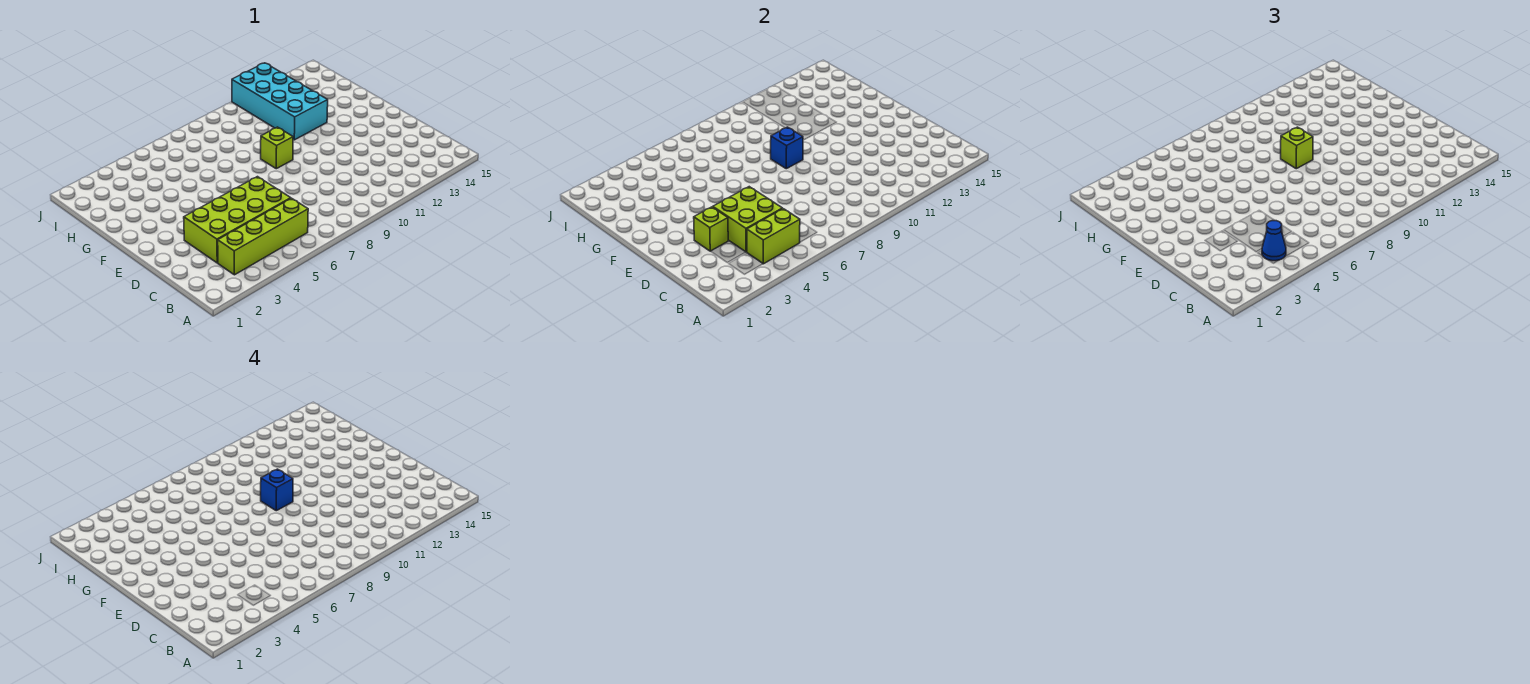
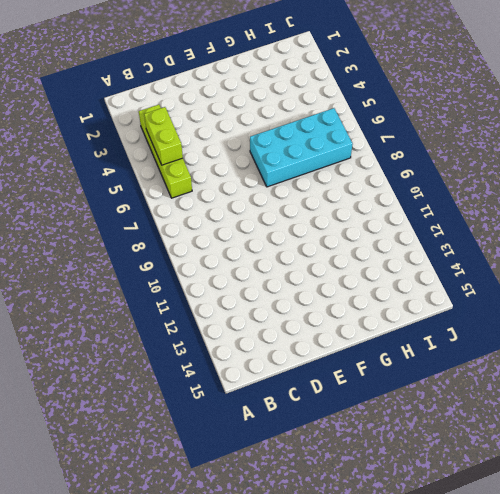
cyan 2x4 brick [250,108,352,187] -> cyan 2x4 brick moved to [232,63,328,140]
none -> lime 2x4 brick [184,177,291,263]
none -> lime 1x1 brick [261,127,293,169]

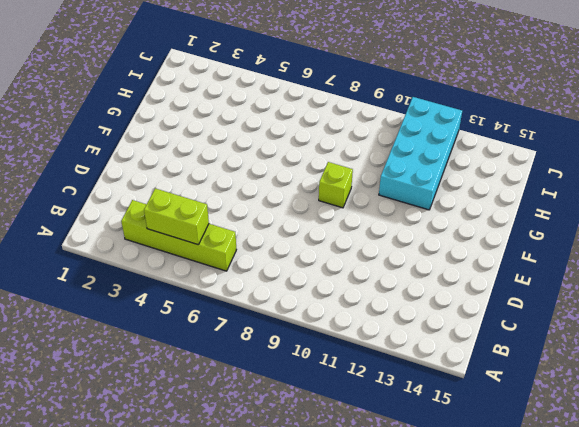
none -> lime 2x4 brick [184,177,291,263]
none -> lime 2x2 brick [713,187,782,252]

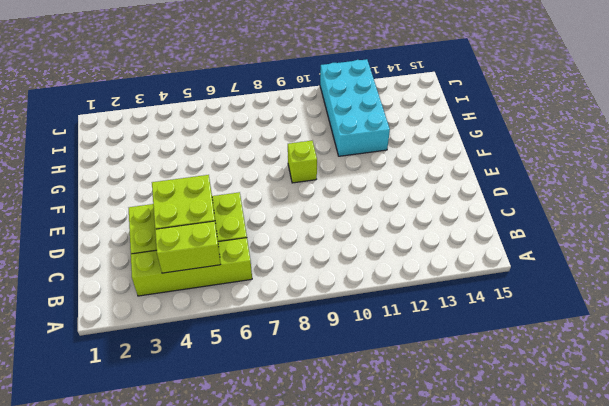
none -> lime 1x1 brick [694,207,728,251]
none -> blue 1x1 brick [771,127,803,169]

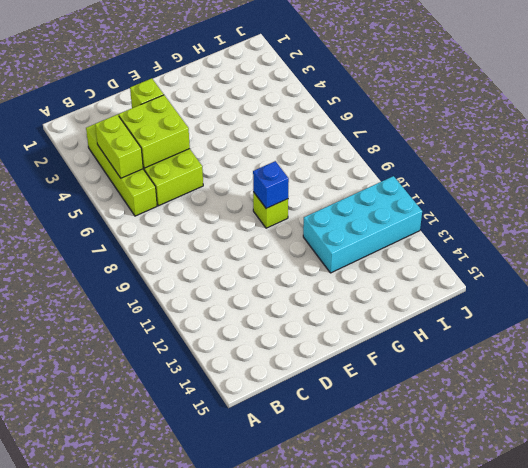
none -> blue 1x1 cone [1262,221,1286,261]
none -> lime 1x1 brick [1281,127,1313,169]

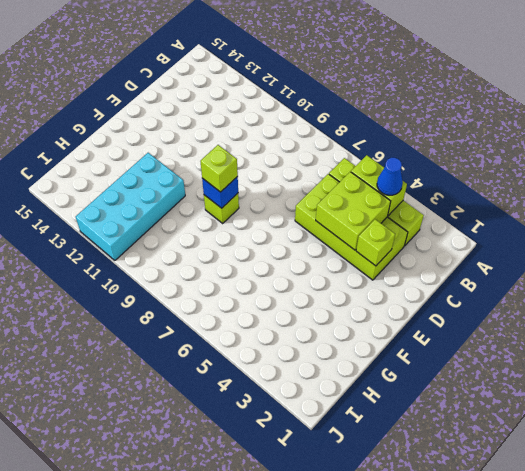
none -> blue 1x1 brick [261,469,293,511]

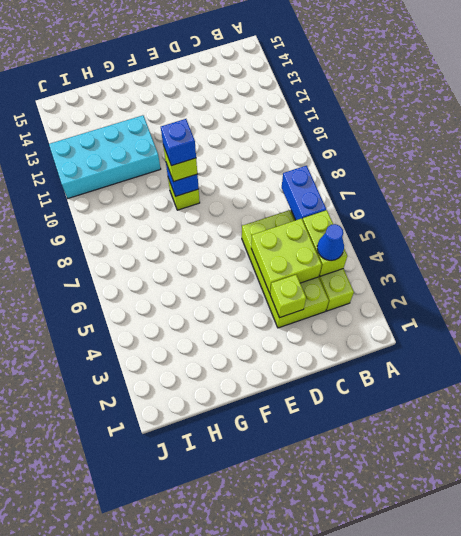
blue 1x2 brick [282,166,326,220] -> none

